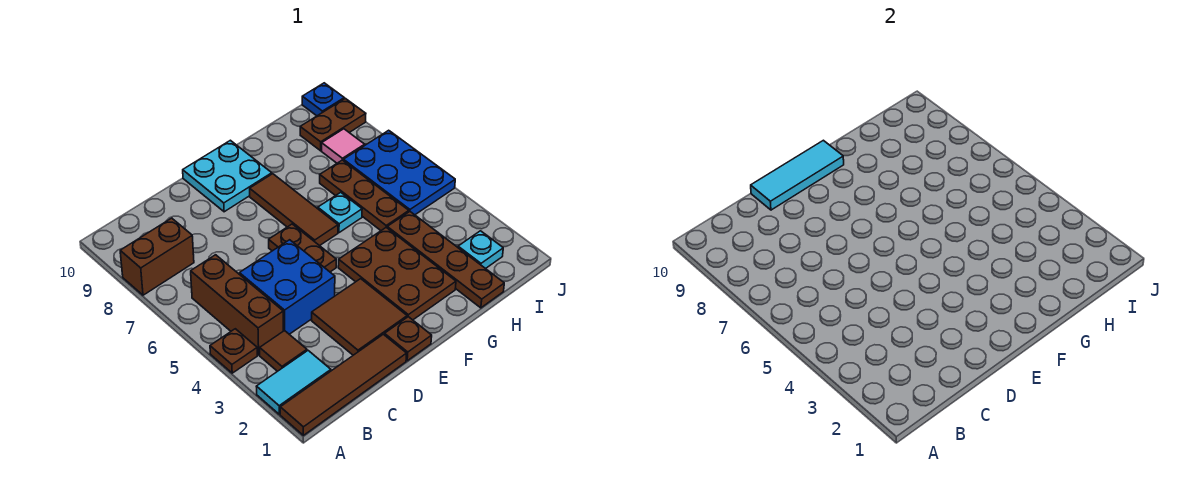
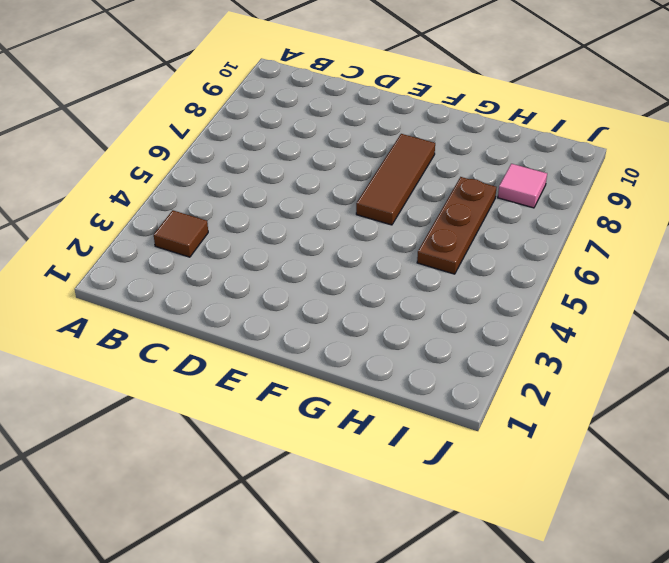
none -> brown 1x4 tile [280,334,407,435]
none -> cyan 1x2 tile [256,351,331,414]
none -> brown 1x1 plate [210,329,257,373]

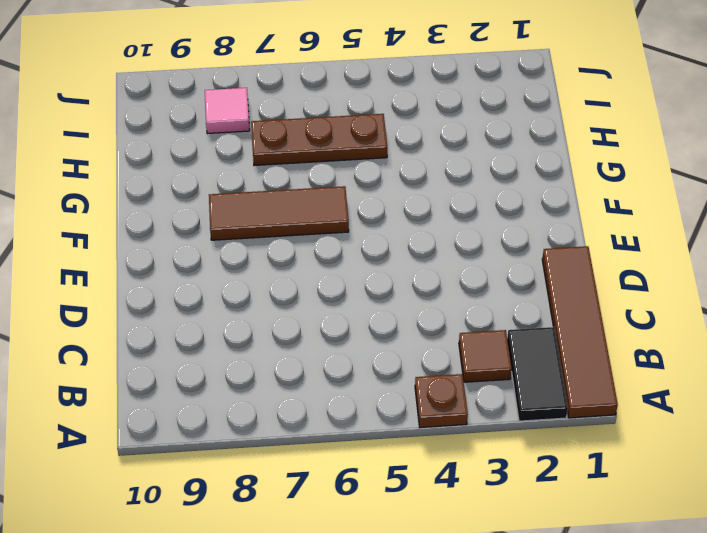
black 1x2 tile [507,327,568,421] -> cyan 1x2 tile [256,351,331,414]
none -> brown 1x2 brick [120,218,194,295]
none -> brown 1x3 brick [191,255,283,355]
none -> blue 2x2 brick [239,240,335,334]

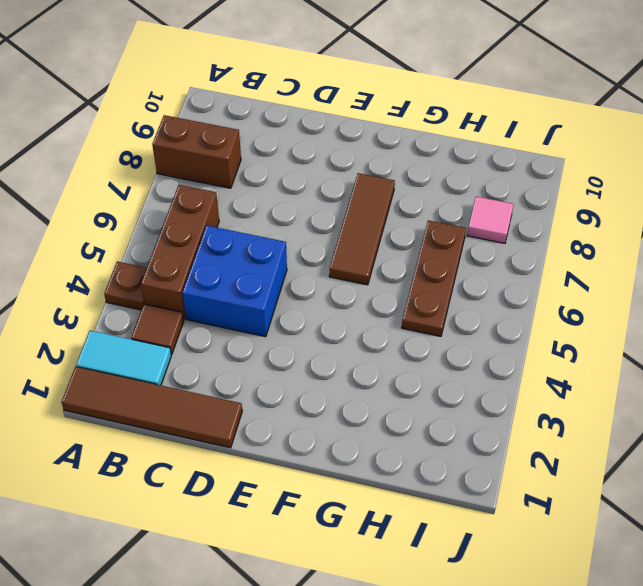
none -> brown 2x2 tile [312,279,407,355]
none -> brown 1x1 plate [384,317,432,361]
none -> brown 1x2 plate [269,224,336,272]

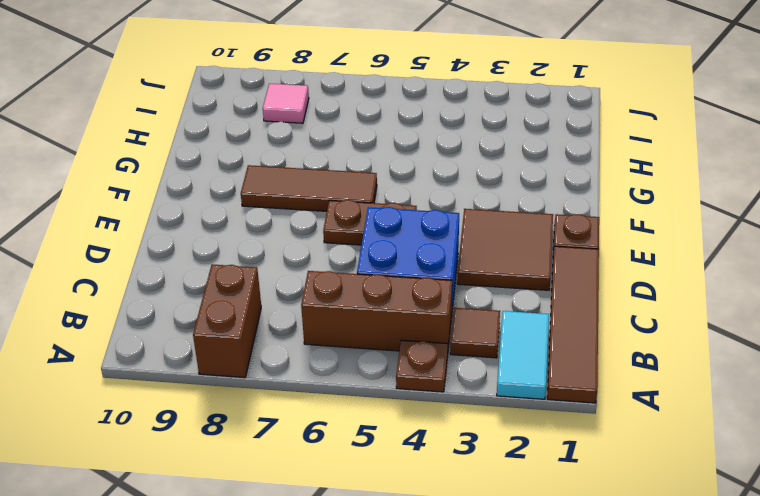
none -> cyan 2x2 plate [183,140,272,212]
none -> brown 2x3 plate [338,228,456,320]
none -> cyan 1x1 plate [318,192,362,233]

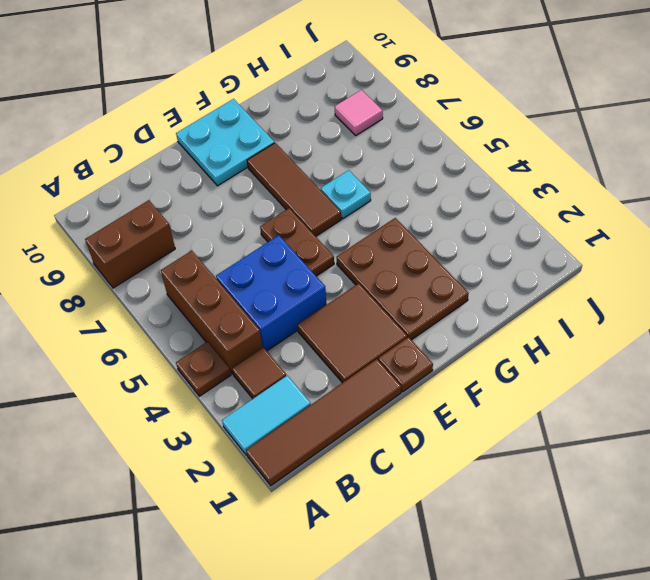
none -> brown 1x4 plate [387,212,504,308]
none -> brown 1x3 plate [320,160,409,230]
none -> cyan 1x1 plate [458,231,503,269]

